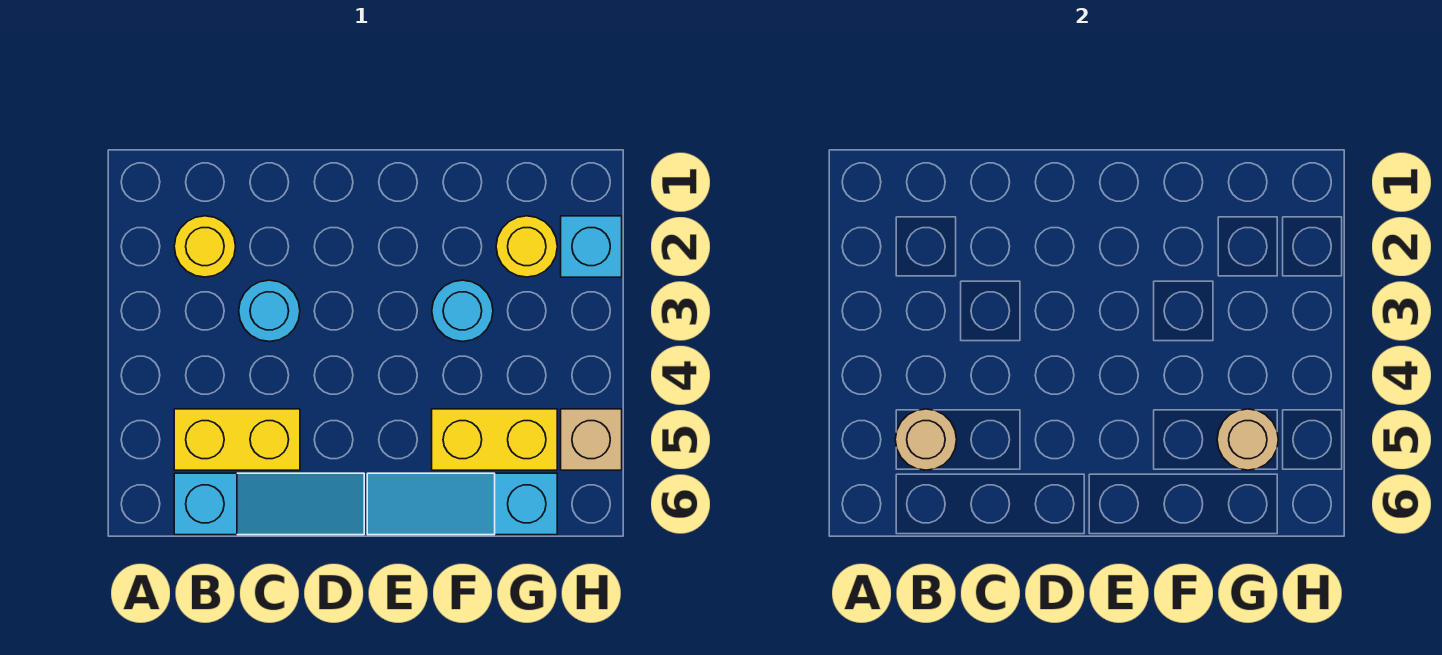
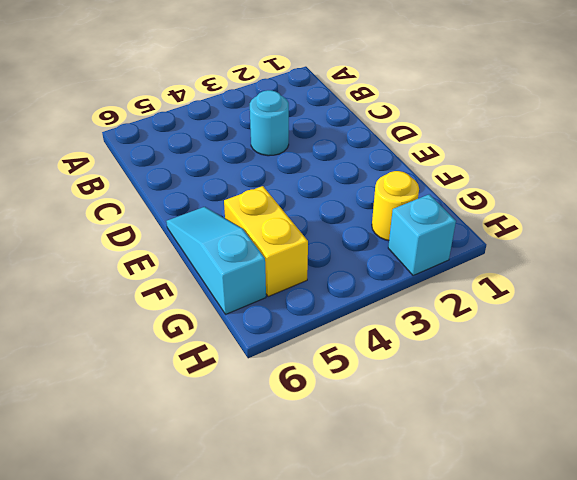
none -> yellow 1x1 round brick [174,216,236,277]
none -> yellow 1x2 brick [174,409,300,470]
none -> cyan 1x3 slope [174,473,364,535]

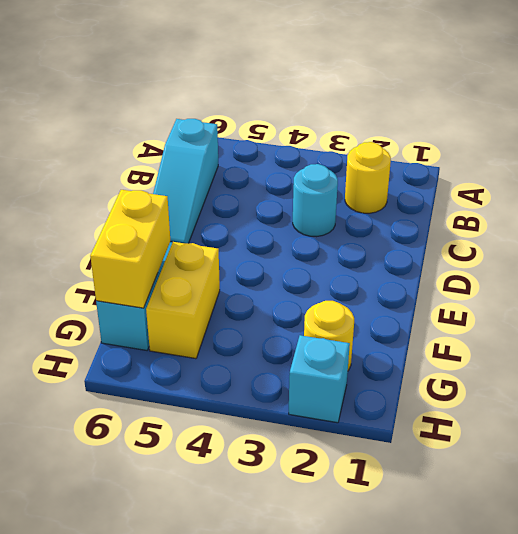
yellow 1x2 brick [90,190,170,308] -> yellow 1x2 brick moved to [174,409,300,470]
none -> cyan 1x1 round brick [432,280,493,342]
none -> tan 1x1 brick [561,409,622,470]
none -> tan 1x1 round brick [895,409,957,470]

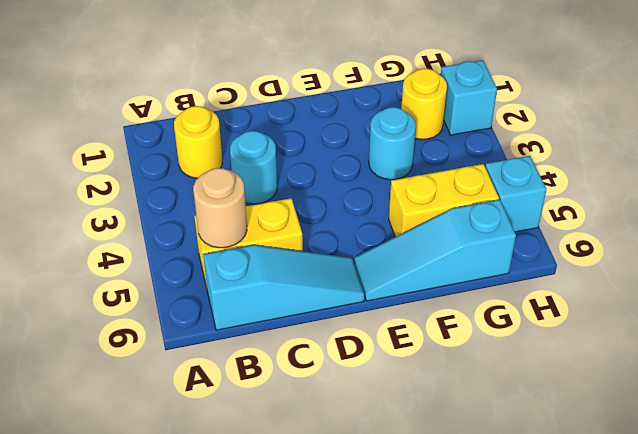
cyan 1x1 brick [485,156,547,232] -> tan 1x1 brick [561,409,622,470]
none -> tan 1x1 round brick [1217,409,1278,470]

